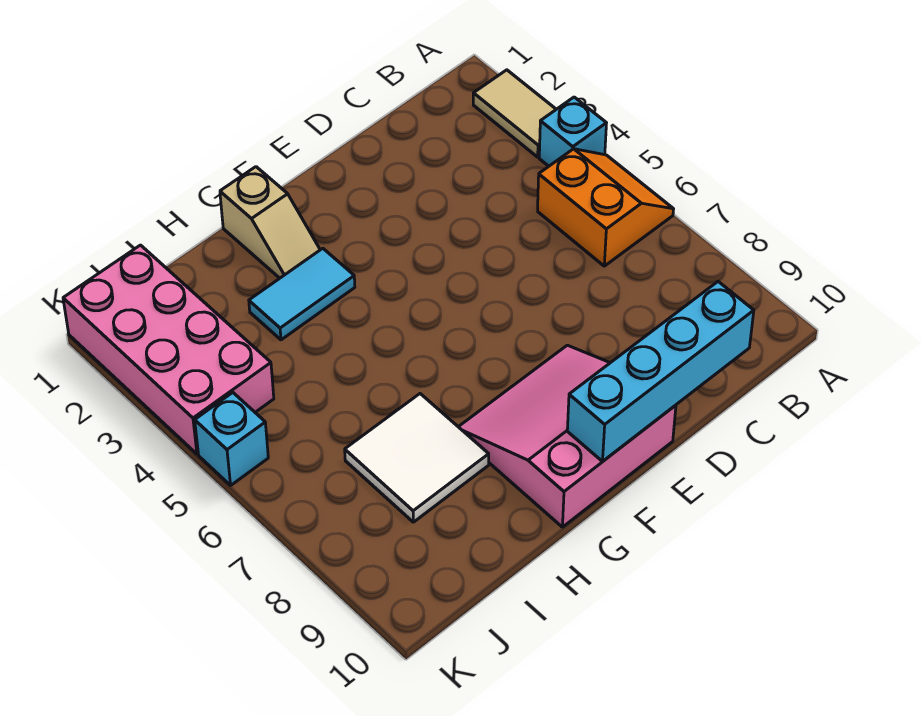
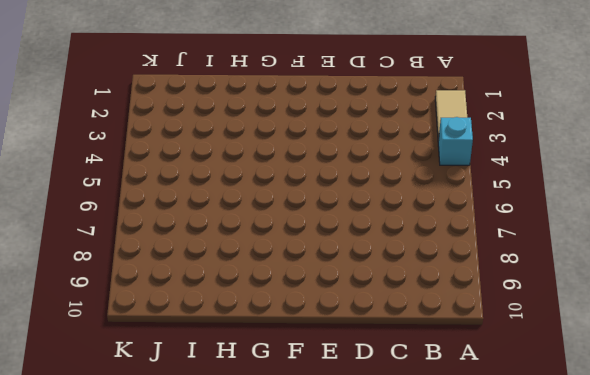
none -> orange 2x2 slope [538,149,674,266]
none -> pink 3x3 slope [459,345,676,527]

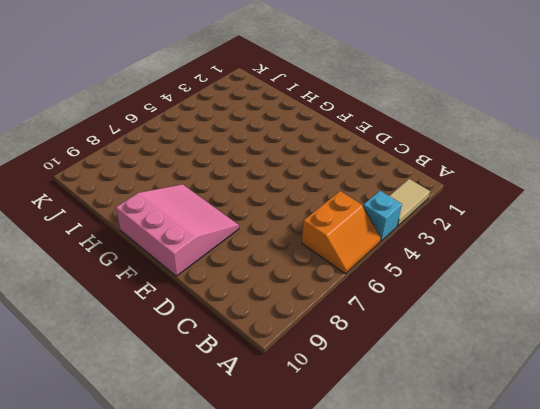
none -> tan 1x2 slope [220,167,320,278]
none -> cyan 1x2 tile [249,248,355,340]

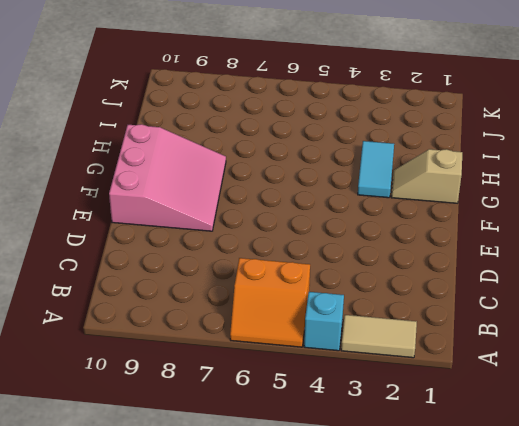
none -> white 2x2 tile [345,394,489,522]
none -> pink 2x4 brick [63,245,274,454]

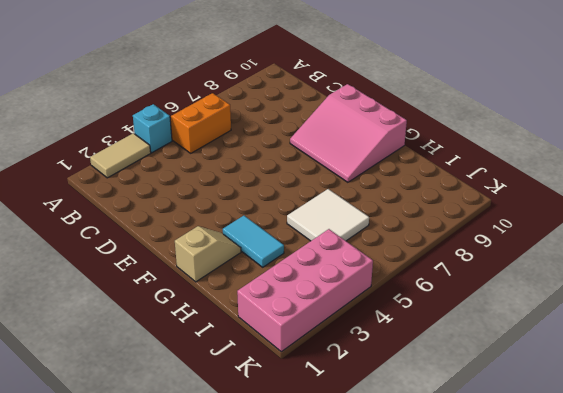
white 2x2 tile [287,189,369,241] -> white 2x2 tile moved to [345,394,489,522]
none -> cyan 1x1 brick [195,393,268,485]
none -> cyan 1x4 brick [567,282,754,461]

